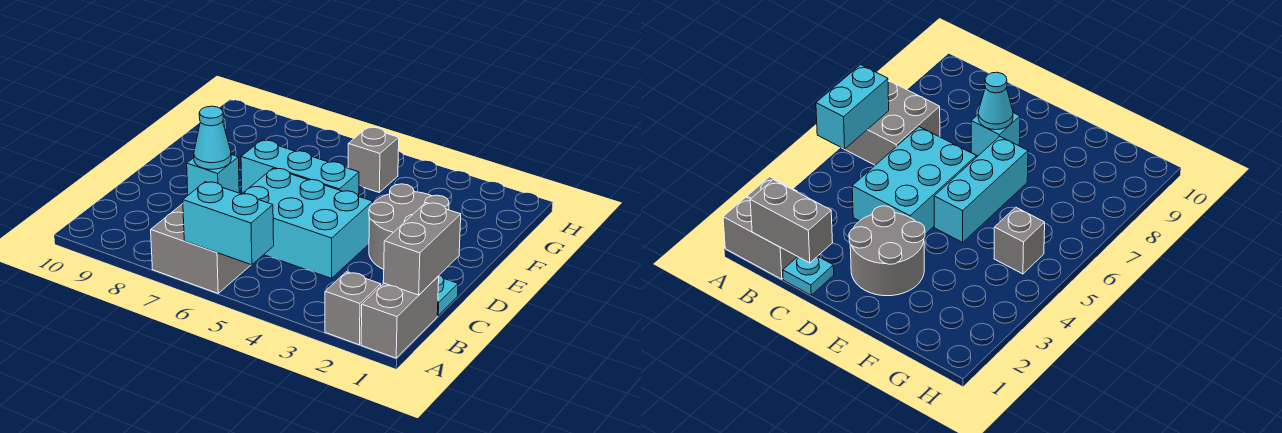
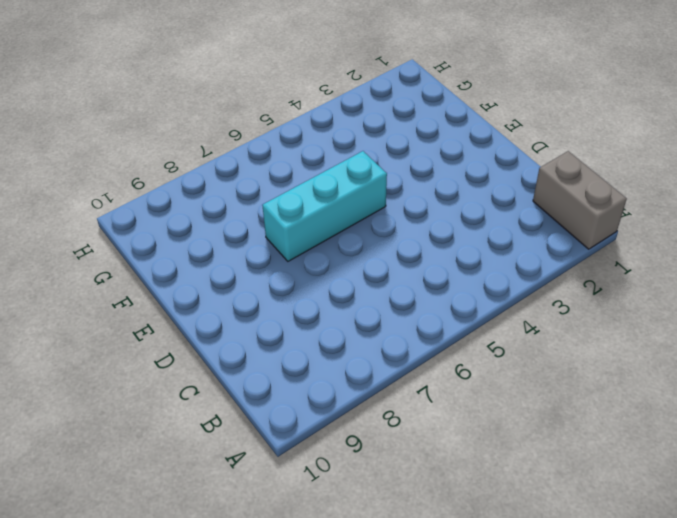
none -> grey 1x1 brick [325,272,381,345]
none -> grey 2x2 brick [151,204,251,293]
none -> cyan 1x1 plate [437,275,458,316]

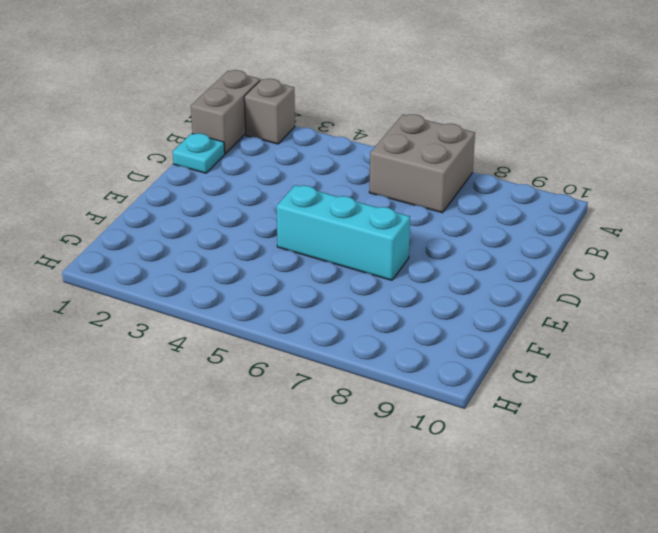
none -> cyan 2x3 brick [242,168,373,278]
none -> grey 2x2 round brick [369,184,449,269]
none -> cyan 1x1 brick [187,155,239,195]

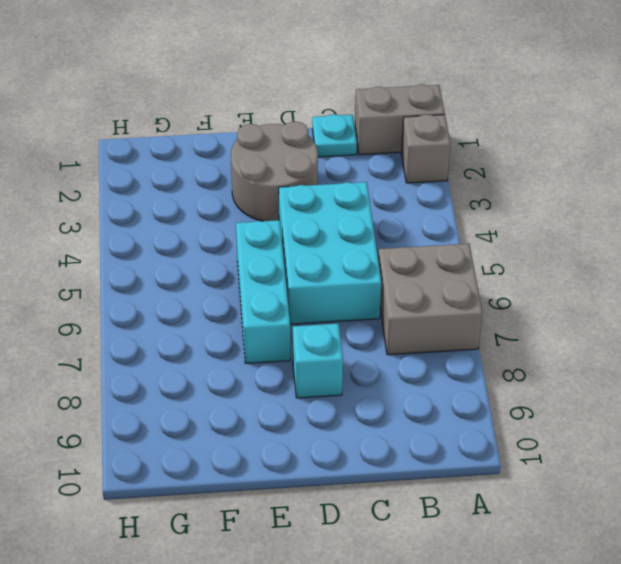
none -> grey 1x1 brick [348,127,399,192]
none -> cyan 1x2 brick [183,182,274,265]
none -> grey 1x2 brick [384,203,461,295]

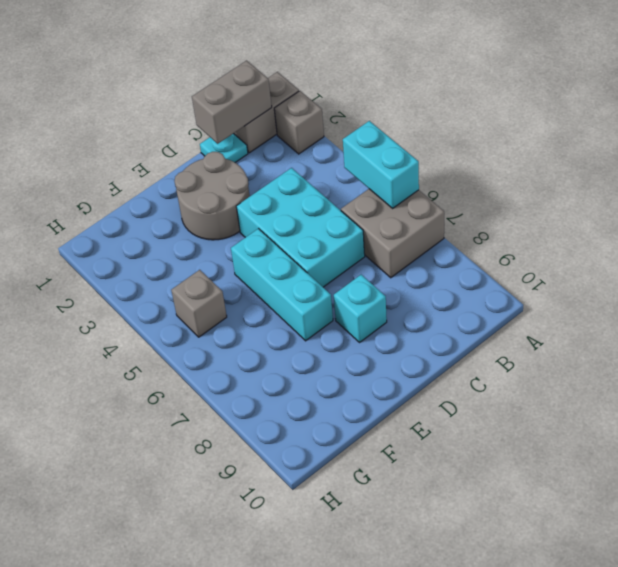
none -> cyan 1x1 cone [194,106,231,169]

